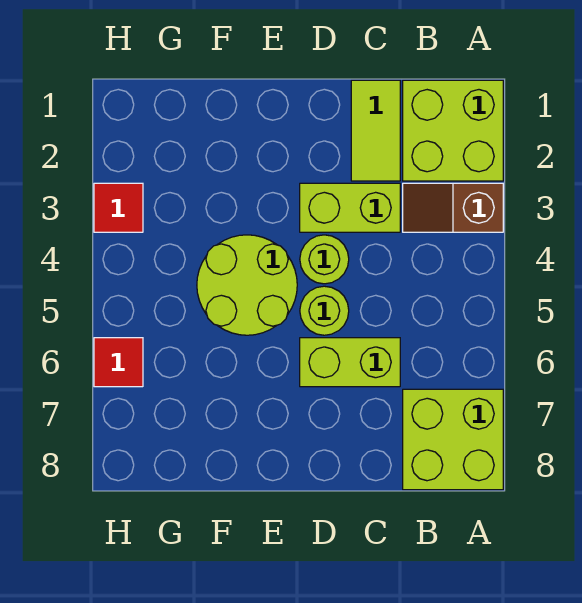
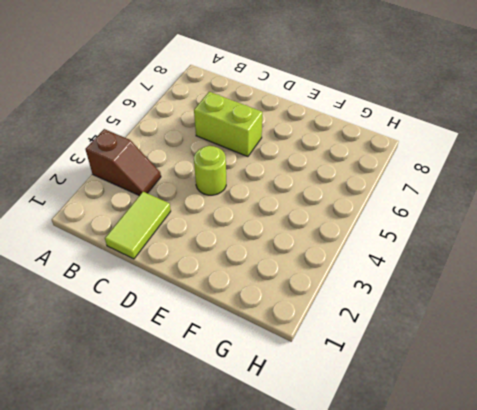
none -> lime 2x2 brick [403,80,503,181]
none -> lime 2x2 brick [403,389,503,490]

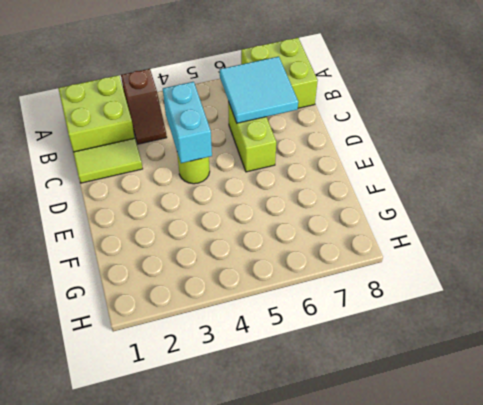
cyan 2x2 tile [220,57,298,123] -> none
cyan 1x2 brick [163,82,212,163] -> none
none -> lime 1x2 brick [300,183,400,232]
none -> lime 1x1 round brick [300,286,349,335]

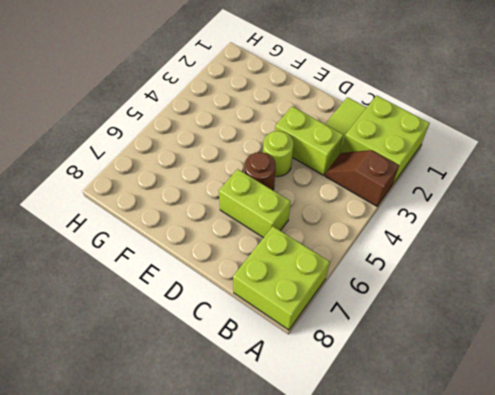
brown 1x1 round brick [245,152,276,190] -> lime 1x1 round brick [300,286,349,335]
none -> lime 2x2 round brick [197,235,297,335]
none -> red 1x1 tile [94,183,143,232]

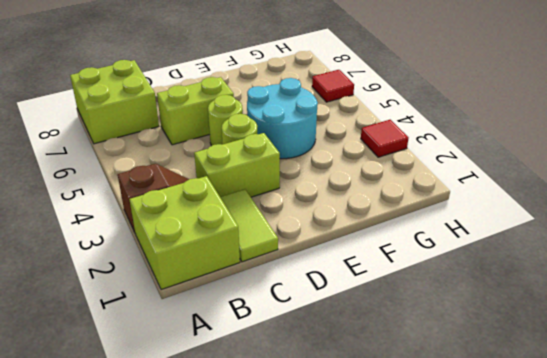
cyan 2x2 round brick [247,78,318,159] -> lime 2x2 round brick [197,235,297,335]

